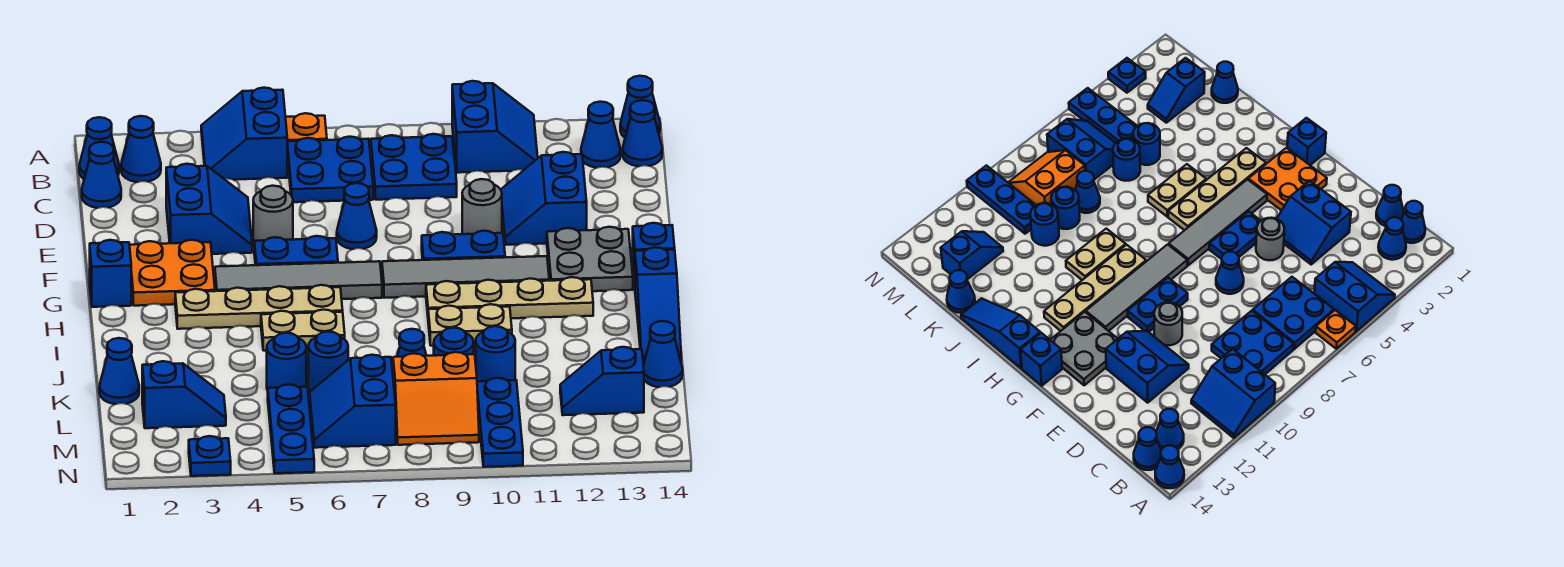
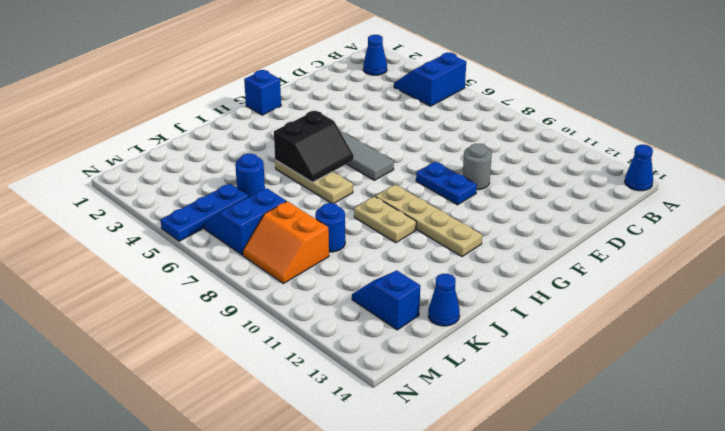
black 2x2 slope [274,111,354,182] -> none
tan 1x3 plate [275,160,353,203] -> tan 1x2 plate [261,310,345,351]
none -> orange 1x1 plate [286,113,327,141]
none -> blue 2x2 slope [452,81,538,173]
none -> blue 1x1 cone [79,117,119,179]
none -> blue 2x2 plate [287,137,373,202]

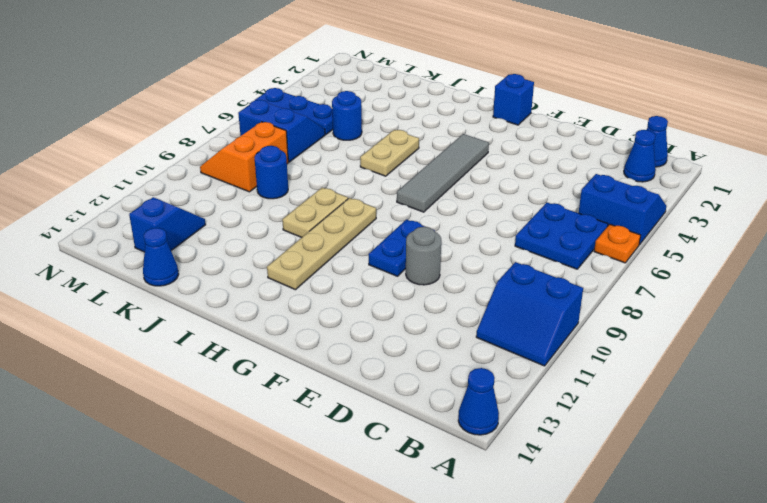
none -> blue 2x2 plate [371,134,457,200]
none -> blue 1x1 cone [581,102,621,168]
none -> blue 1x1 cone [623,100,662,166]
none -> blue 1x1 cone [82,142,121,208]

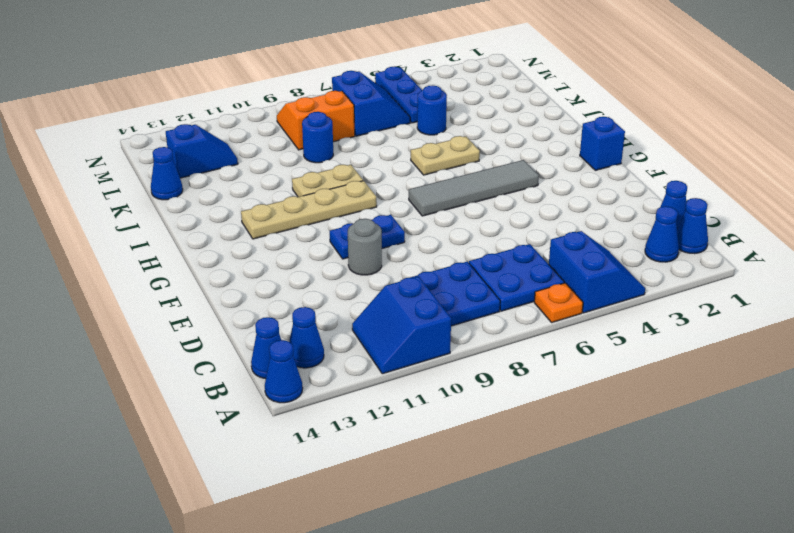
none -> blue 2x2 slope [166,164,252,254]
none -> blue 2x2 slope [501,152,587,245]
none -> grey 1x1 round brick [253,186,293,242]
none -> blue 1x1 cone [337,183,377,249]

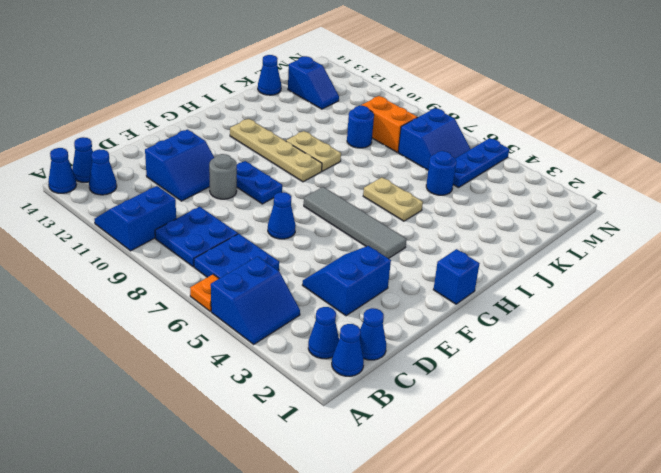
none -> grey 1x1 round brick [253,186,293,242]
none -> orange 2x2 plate [130,240,215,306]
none -> blue 1x2 plate [254,236,338,265]
none -> grey 2x2 plate [547,227,633,291]

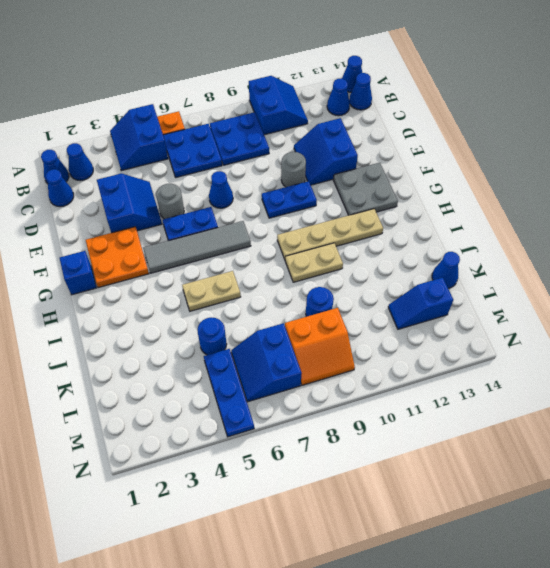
none -> grey 1x4 tile [382,256,549,298]
none -> blue 1x1 brick [633,223,675,286]
none -> tan 1x4 plate [175,285,343,329]
none -> blue 1x3 slope [635,247,681,363]

